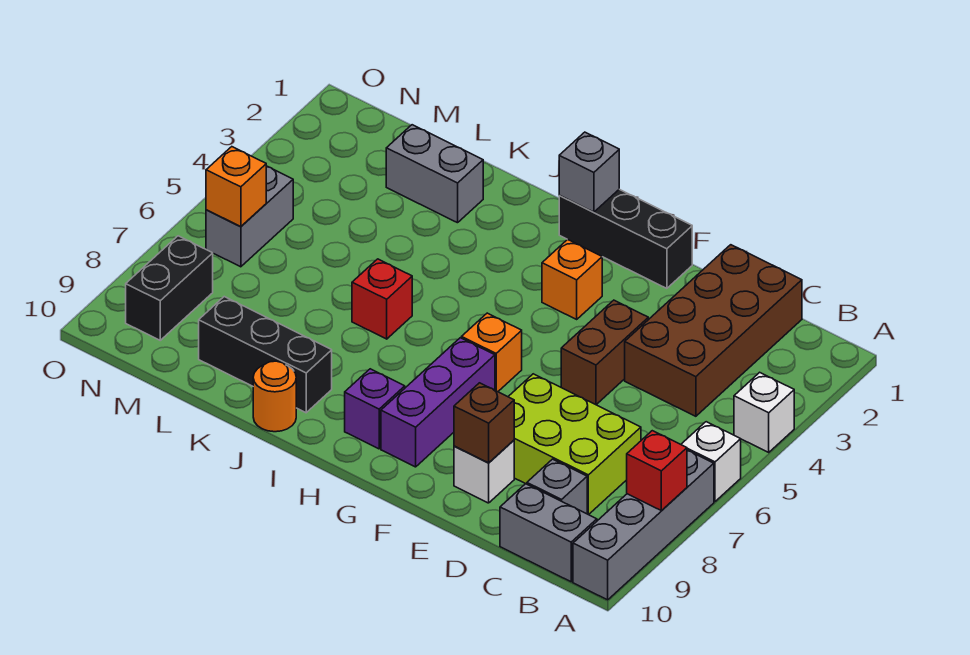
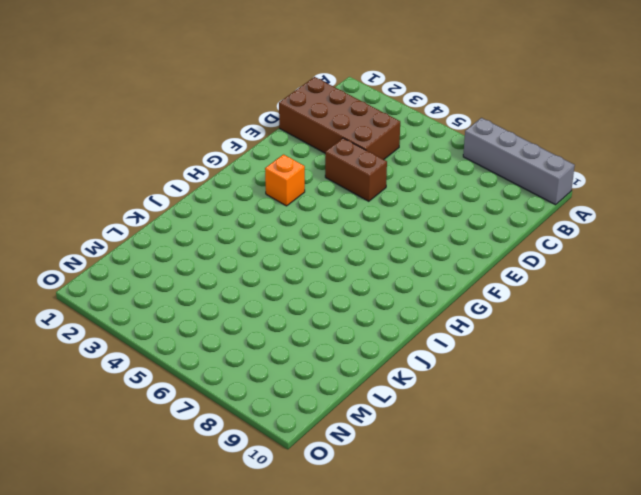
none -> white 1x1 brick [734,372,794,452]
none -> white 1x1 brick [681,422,741,502]
none -> grey 1x2 brick [500,484,597,582]

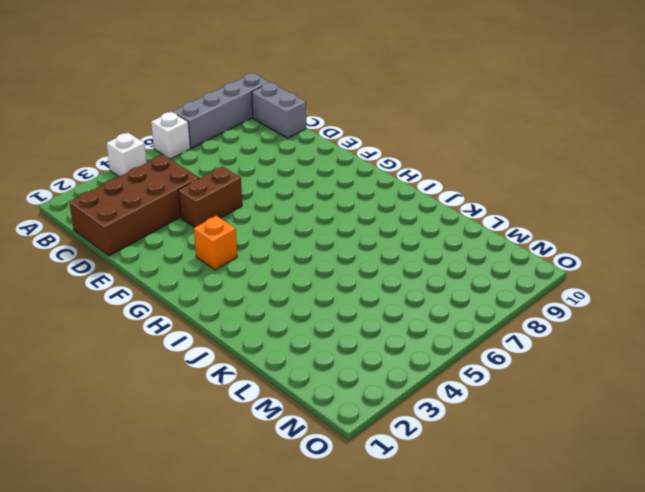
none -> lime 2x3 brick [508,374,641,515]
none -> grey 1x1 brick [527,459,587,514]
none -> white 1x1 brick [454,440,514,503]

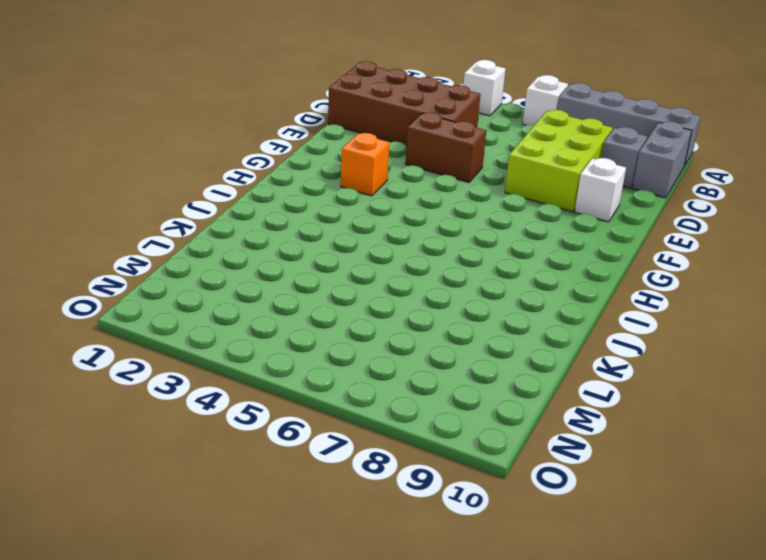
none -> black 1x3 brick [559,189,692,288]
none -> orange 1x1 brick [462,313,522,392]
none -> purple 1x3 brick [381,338,495,467]

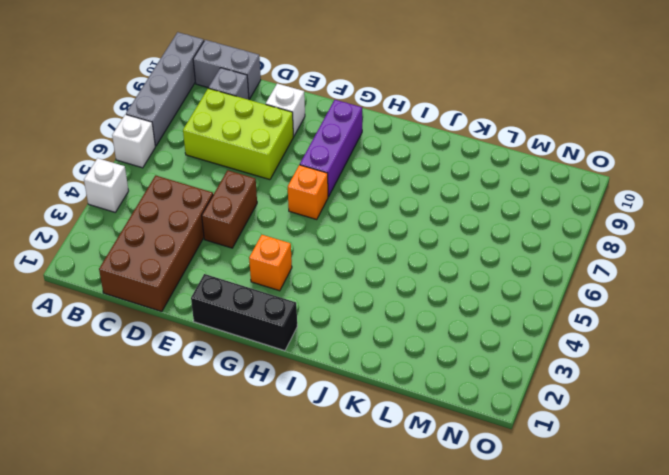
none -> purple 1x1 brick [345,369,405,449]
none -> red 1x1 brick [352,259,412,339]
none -> black 1x3 brick [199,297,332,413]

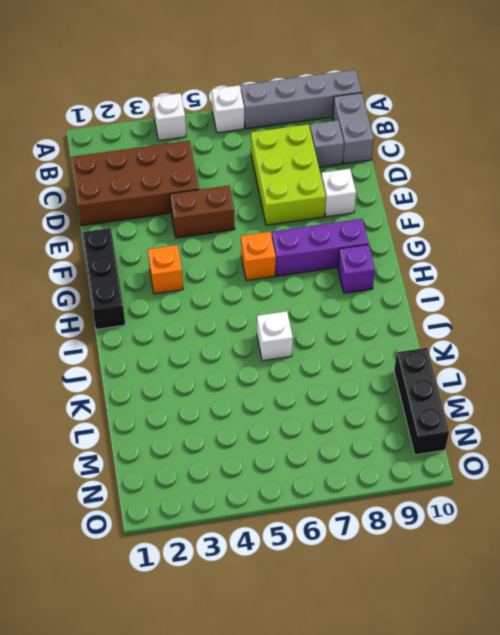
white 1x1 brick [257,311,293,361] -> red 1x1 brick [352,259,412,339]
black 1x3 brick [394,348,449,455] -> black 1x3 brick moved to [199,297,332,413]
none -> orange 1x1 round brick [253,361,296,432]
none -> grey 1x2 brick [386,125,483,223]
none -> grey 1x2 brick [206,166,293,267]

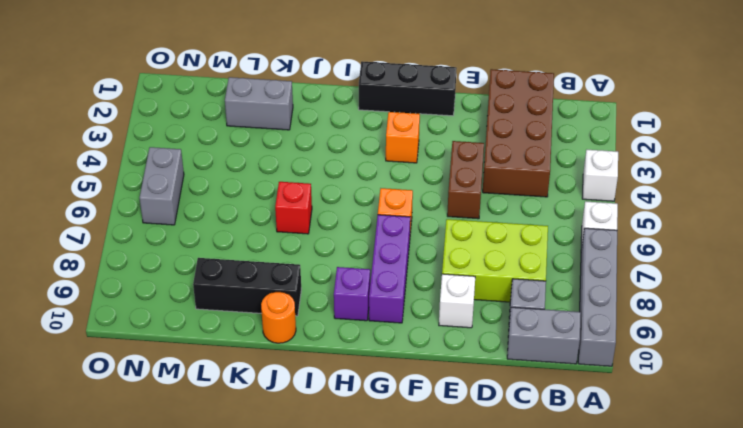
none -> black 1x2 brick [126,236,213,340]
none -> red 1x1 brick [627,431,687,510]
none -> brown 1x1 brick [454,383,514,463]

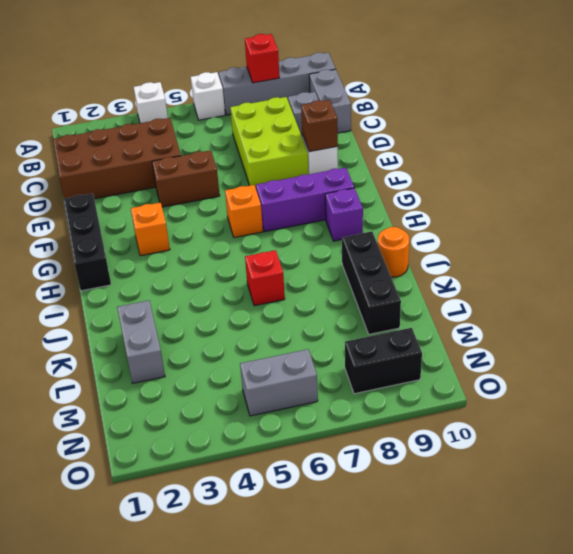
none -> grey 1x1 brick [559,132,619,212]
none -> orange 1x1 brick [206,147,266,227]

